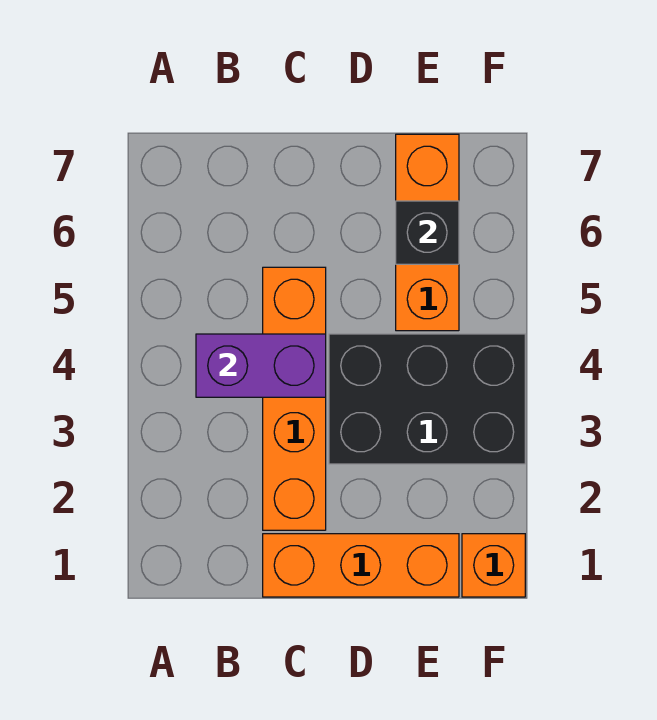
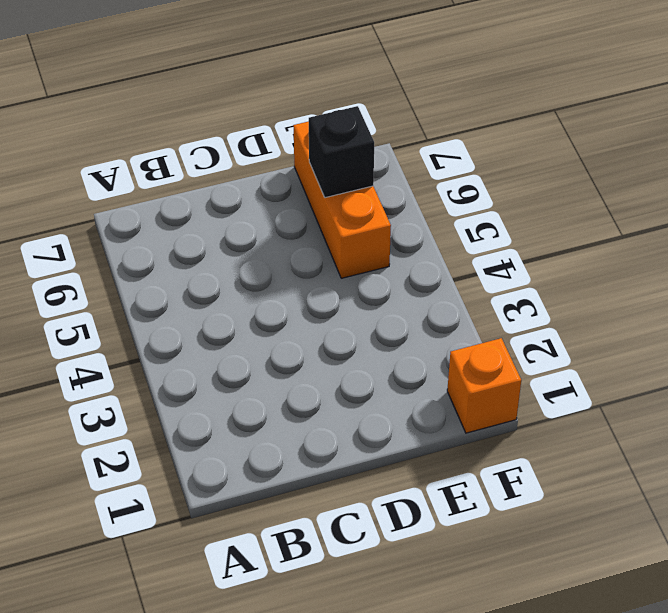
none -> orange 1x3 brick [263,534,459,597]
none -> orange 1x4 brick [263,267,326,530]

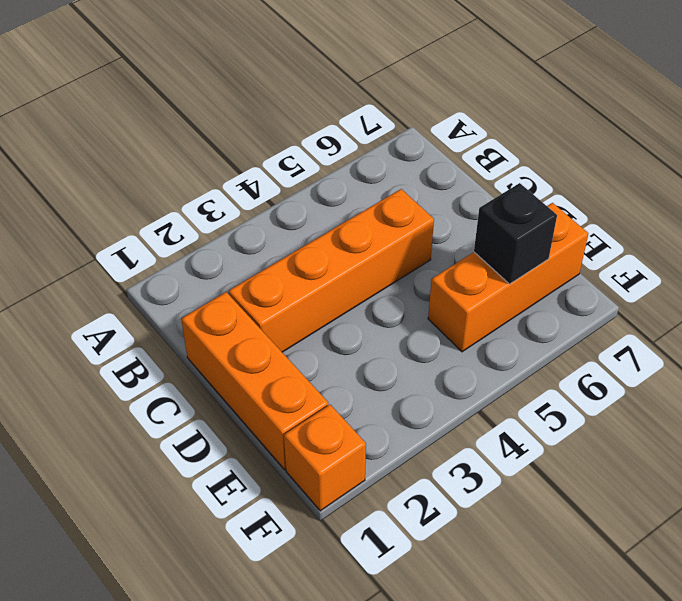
none -> black 2x3 brick [329,334,525,464]
none -> purple 1x2 brick [196,334,326,397]

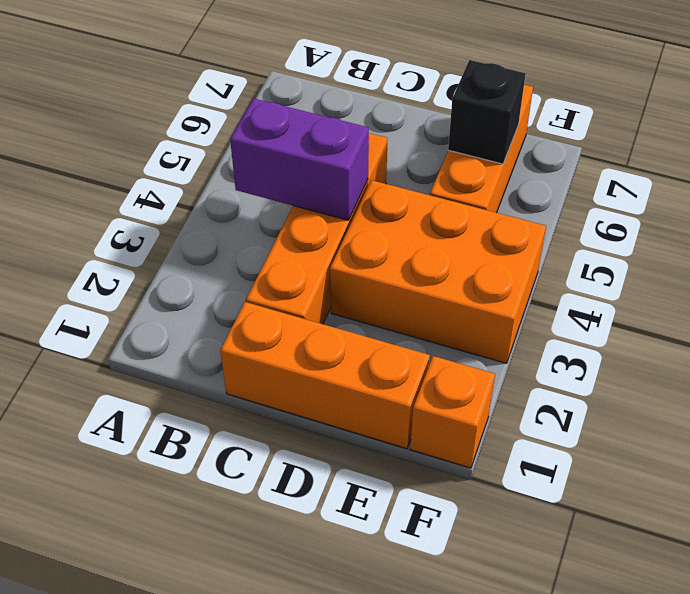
orange 2x3 brick [330,180,546,363] -> black 2x3 brick [329,334,525,464]

